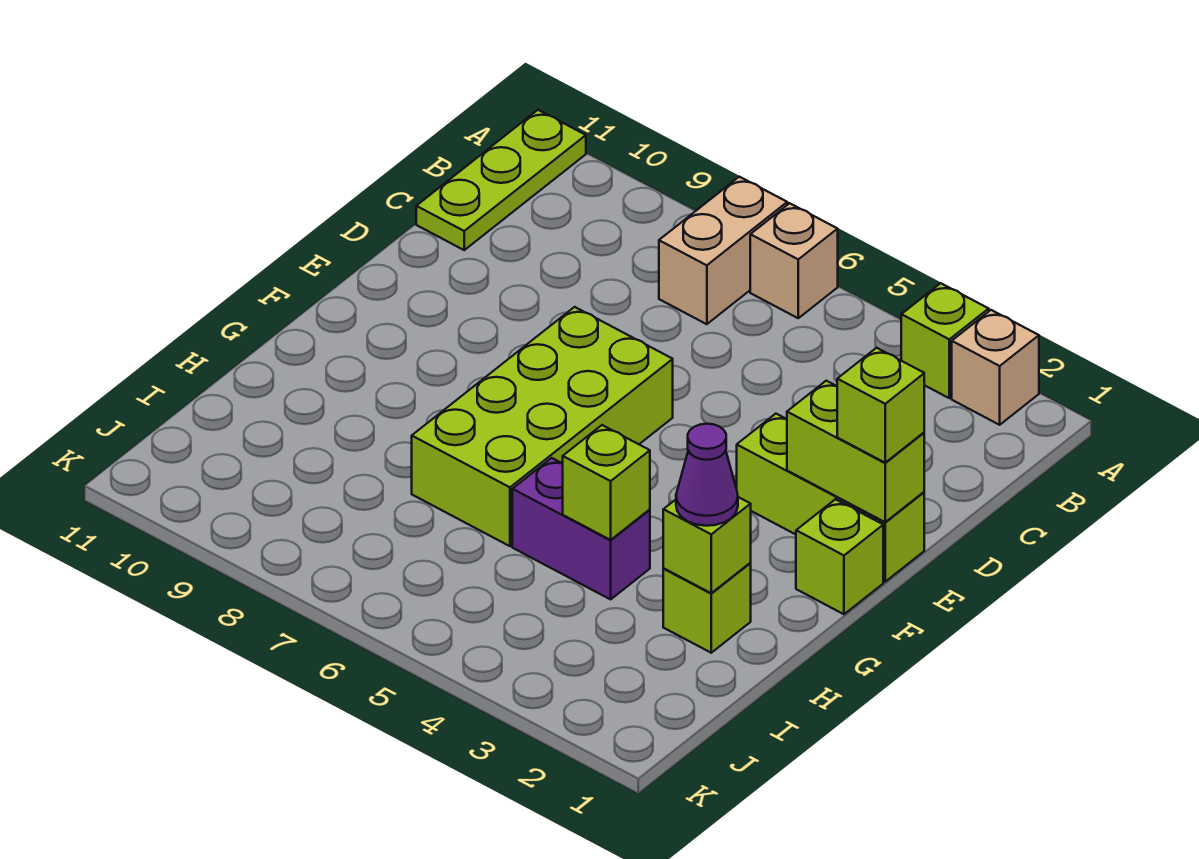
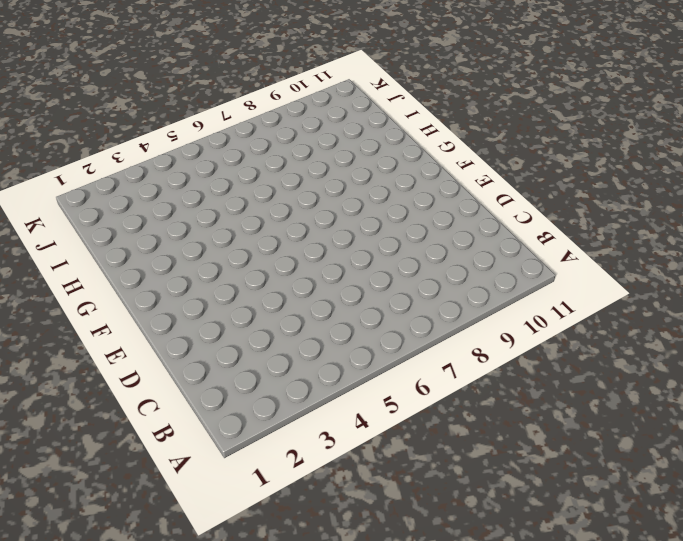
none -> tan 1x1 brick [952,310,1039,425]
none -> lime 1x1 brick [901,283,989,398]
none -> tan 1x1 brick [750,203,838,318]

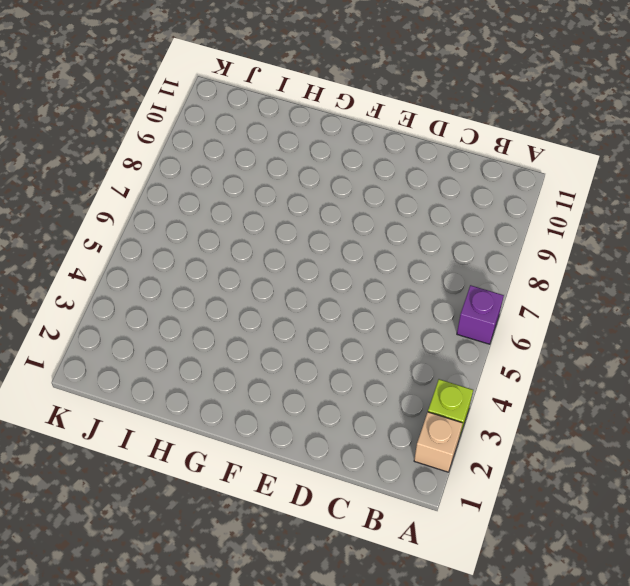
purple 1x1 brick [457,285,504,344] -> tan 1x1 brick [750,203,838,318]
none -> tan 1x2 brick [659,177,787,324]
none -> lime 1x3 plate [416,110,586,250]
none -> lime 1x3 brick [737,414,924,582]

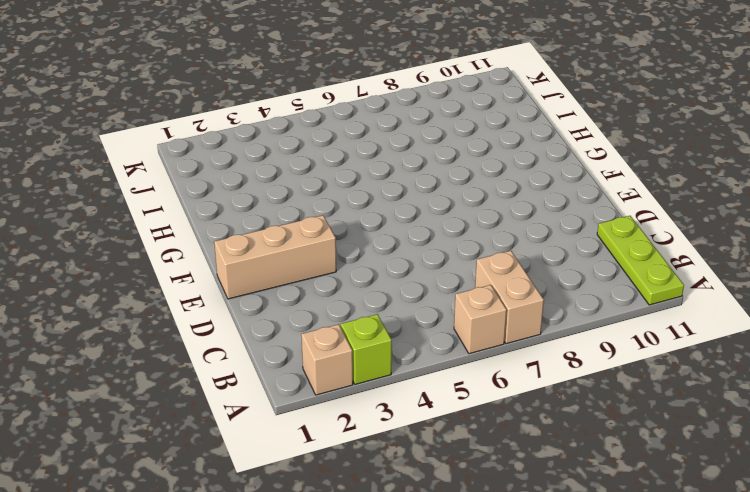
tan 1x3 brick [214,215,336,299] -> lime 1x3 brick [737,414,924,582]
none -> lime 2x4 brick [412,307,673,546]
none -> lime 1x1 brick [796,499,883,614]
none -> lime 1x1 brick [663,563,751,653]

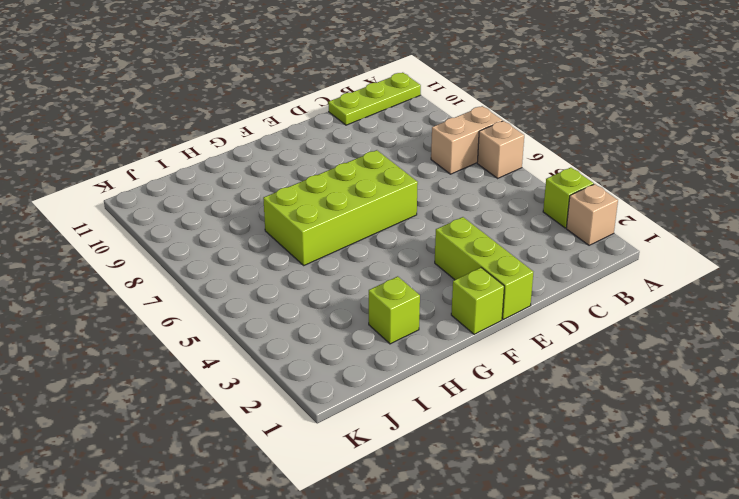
none -> purple 1x2 brick [512,458,650,599]
none -> lime 1x2 brick [787,381,924,522]
none -> lime 1x1 brick [663,497,751,593]

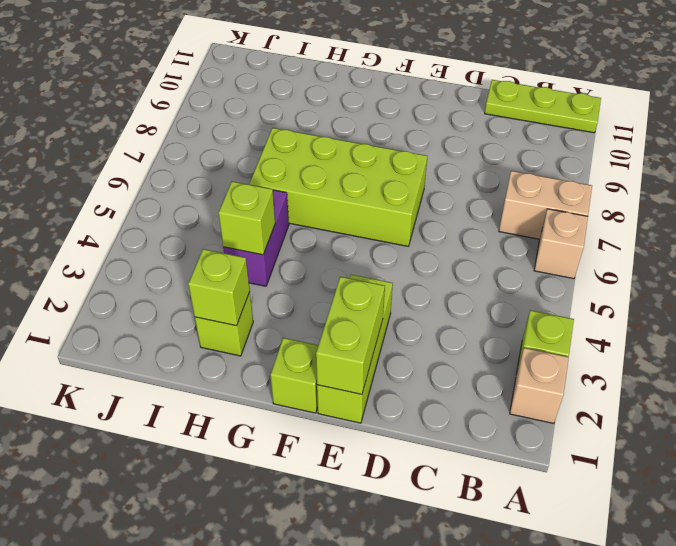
none -> lime 1x1 brick [837,348,924,463]
none -> purple 1x1 cone [676,424,738,526]

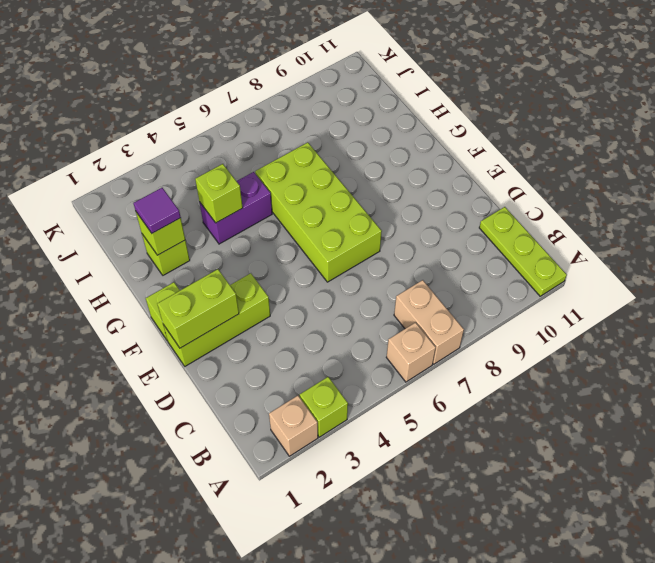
purple 1x1 tile [134,188,181,233] -> purple 1x1 cone [676,424,738,526]
none -> lime 1x1 brick [837,348,924,463]

